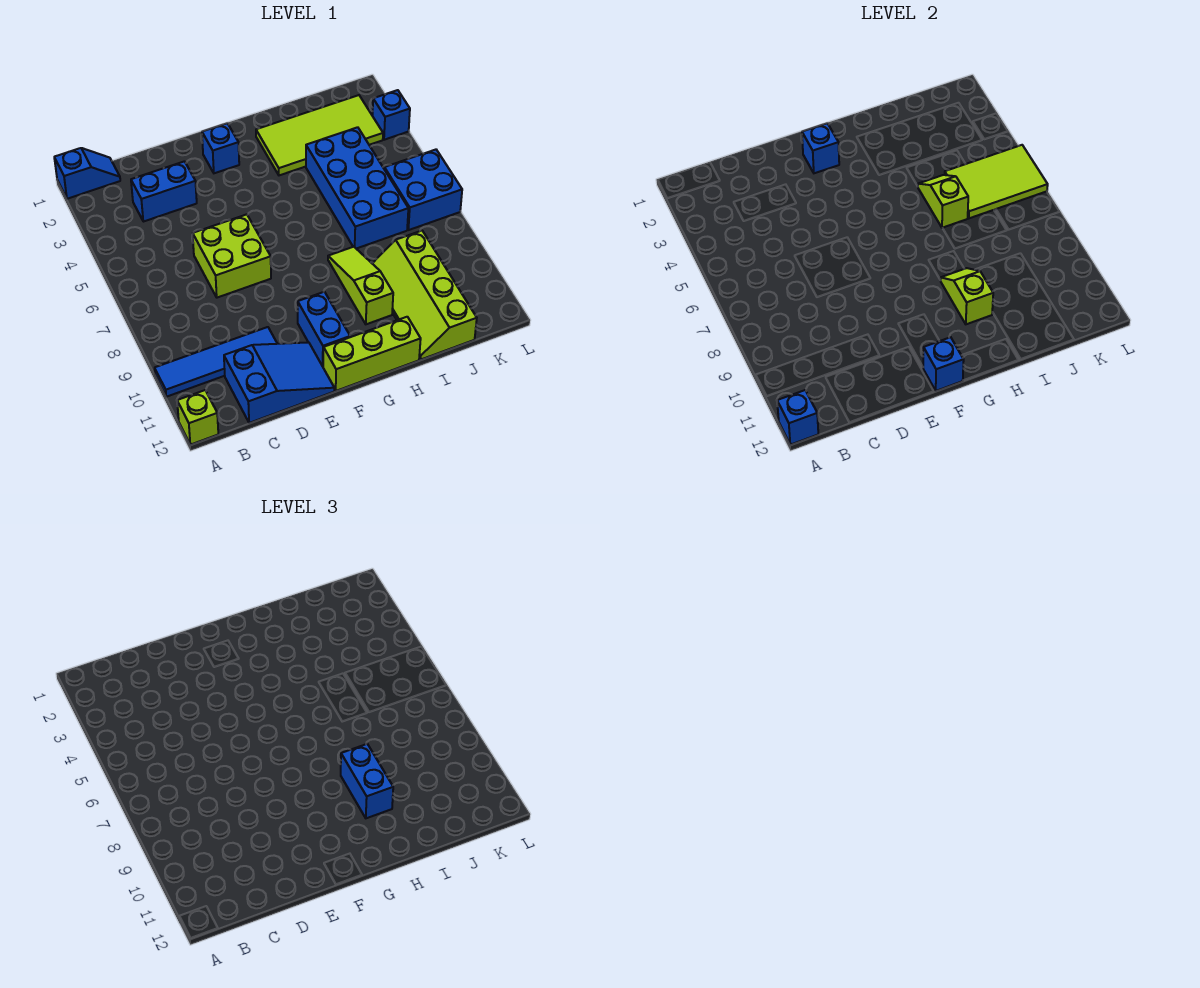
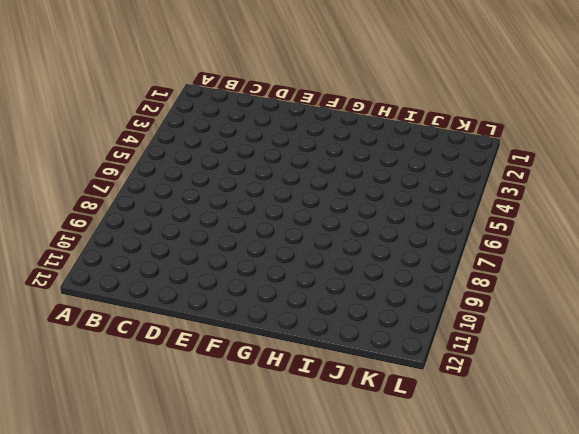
none -> blue 1x2 slope [54,148,120,199]
none -> blue 1x4 tile [155,327,277,397]
none -> lime 1x1 brick [177,390,218,445]

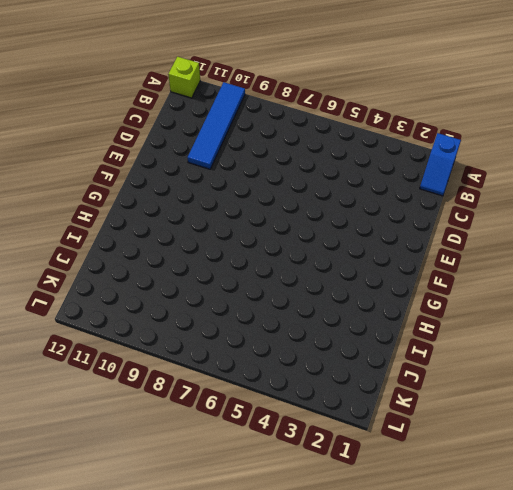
none -> blue 1x2 brick [131,161,197,222]
none -> blue 2x3 slope [224,342,334,423]
none -> lime 2x2 brick [193,214,271,298]

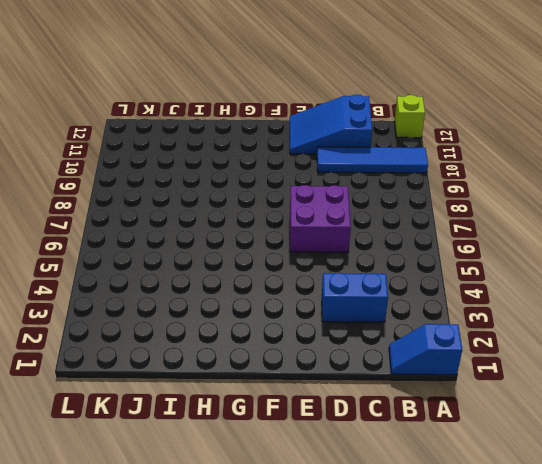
purple 2x2 brick [290,185,351,252] -> lime 2x2 brick [193,214,271,298]
none -> blue 1x1 brick [202,123,239,173]
none -> blue 1x2 brick [298,292,350,366]
none -> lime 1x3 brick [323,317,421,391]

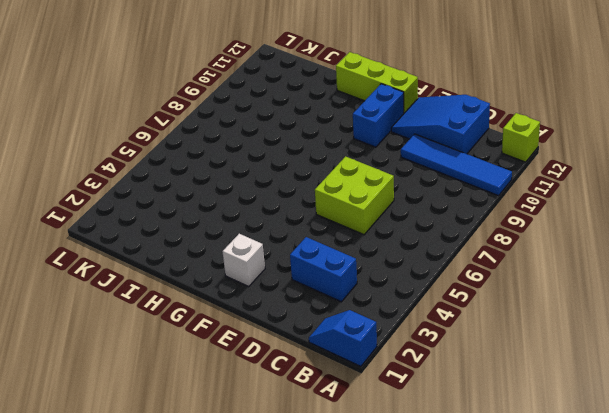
white 1x1 brick [222,234,265,287] -> blue 1x1 brick [202,123,239,173]
none -> lime 2x4 tile [256,95,383,175]
none -> lime 1x3 slope [328,247,393,324]
none -> blue 2x4 brick [306,127,408,249]

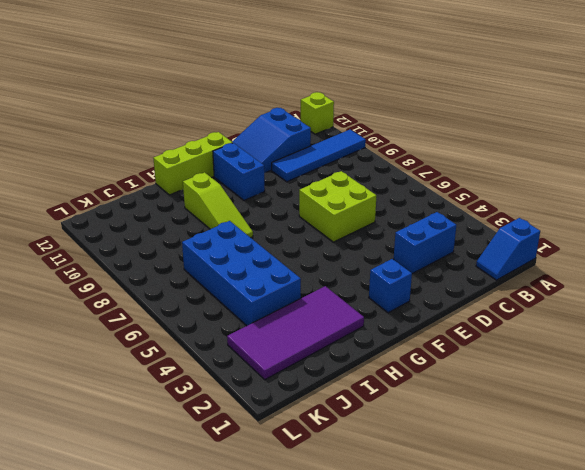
purple 2x4 tile [227,286,364,379] -> lime 2x4 tile [256,95,383,175]
none -> lime 2x4 slope [372,231,477,360]
none -> blue 2x2 brick [384,150,462,230]
none -> blue 1x1 brick [373,90,410,140]

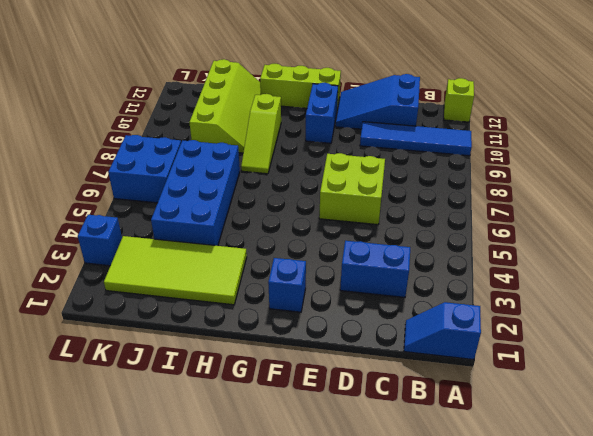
none -> blue 1x1 brick [777,390,818,445]
none -> blue 1x1 brick [802,123,839,173]
none -> blue 1x1 brick [923,337,964,391]

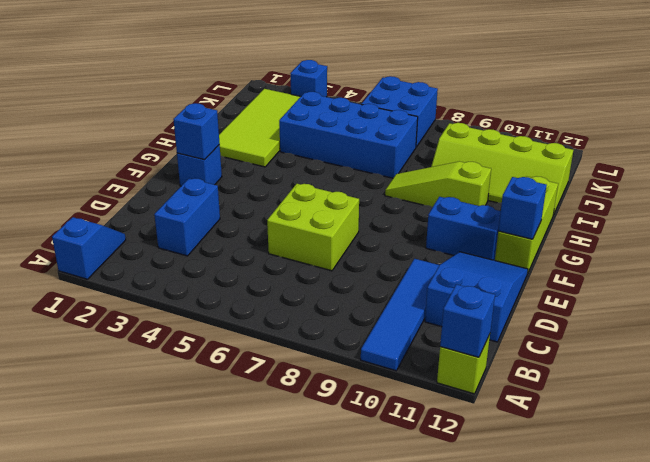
none -> lime 1x2 slope [941,268,993,324]
none -> lime 1x2 slope [918,175,968,228]
none -> lime 2x3 tile [945,145,1048,218]

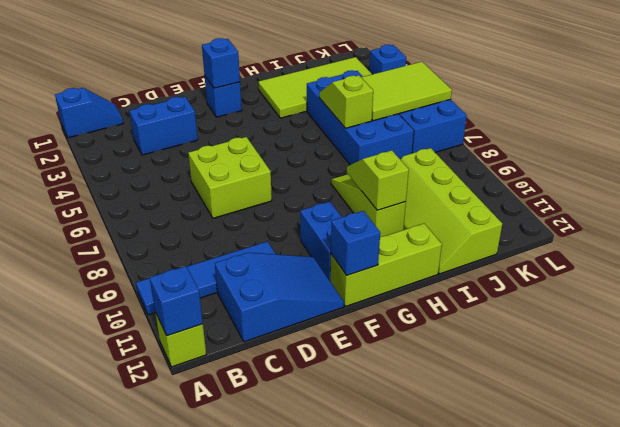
none -> blue 1x2 brick [341,744,393,818]

